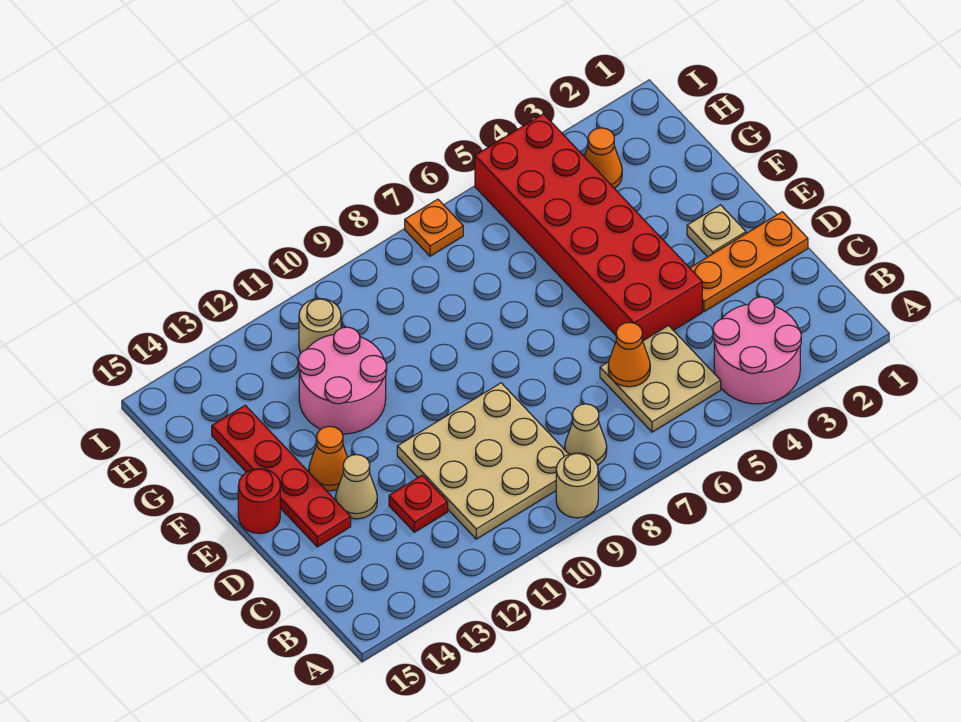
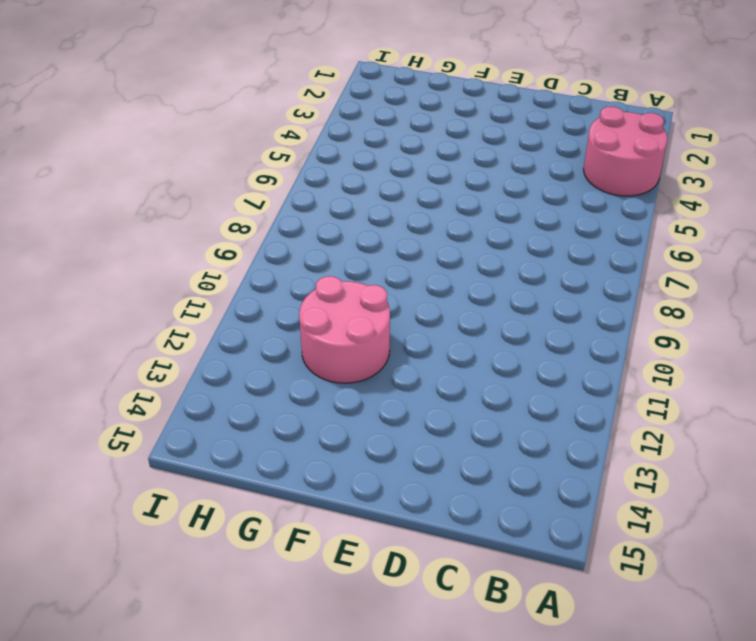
none -> tan 1x1 round brick [556,453,598,518]
none -> tan 2x2 plate [600,326,721,432]
none -> tan 1x1 cone [565,404,607,465]

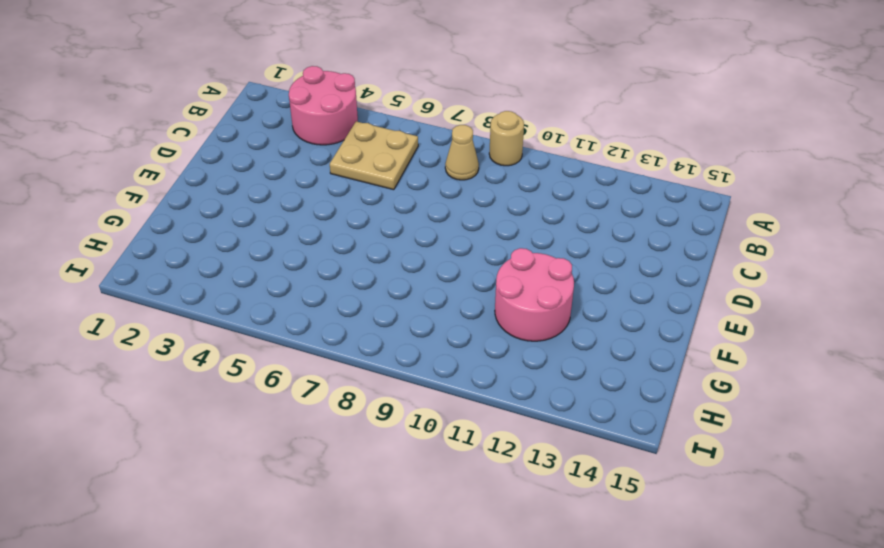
none -> tan 3x3 plate [397,383,569,539]
none -> red 1x1 plate [389,475,448,532]
none -> orange 1x3 plate [690,212,808,312]

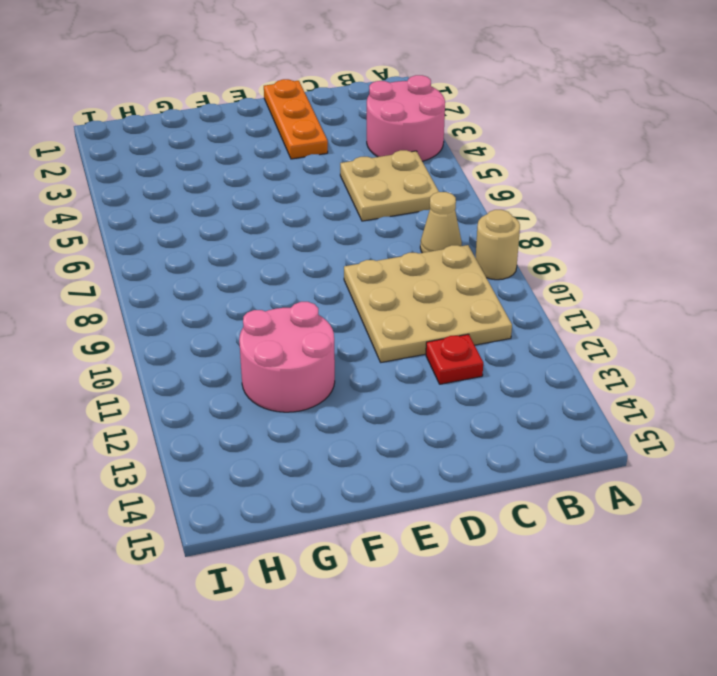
none -> red 2x6 brick [475,114,702,341]
none -> tan 1x1 cone [335,455,377,519]
none -> red 1x4 plate [212,405,351,547]

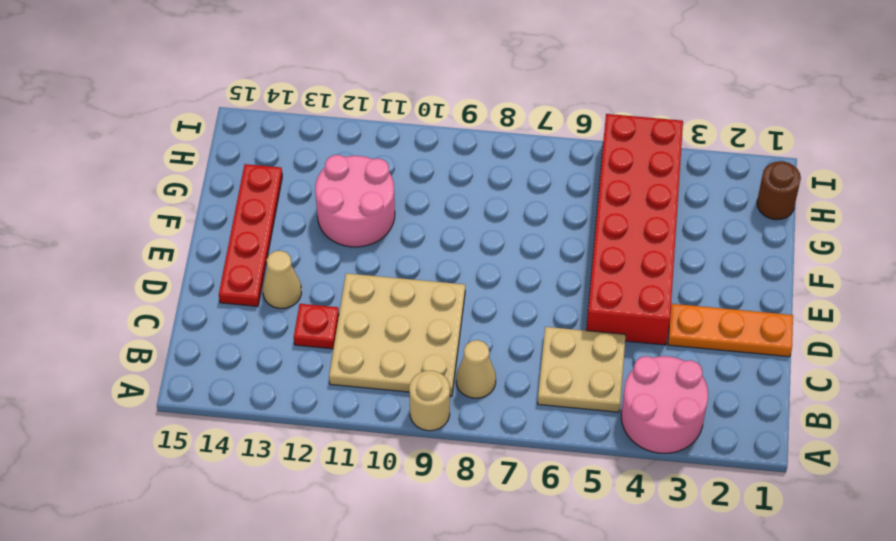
brown 1x1 round brick [757,161,801,220] -> none
none -> tan 1x1 plate [687,205,746,257]
none -> orange 1x1 cone [309,426,348,491]
none -> red 1x1 round brick [238,469,280,534]

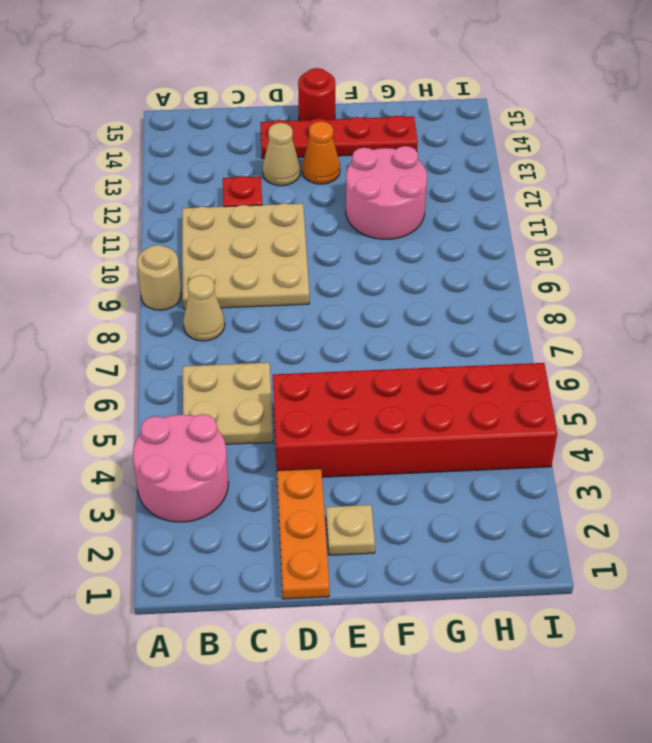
none -> orange 1x1 cone [584,128,622,188]
none -> tan 1x1 round brick [299,298,341,353]
none -> orange 1x1 plate [405,199,463,256]

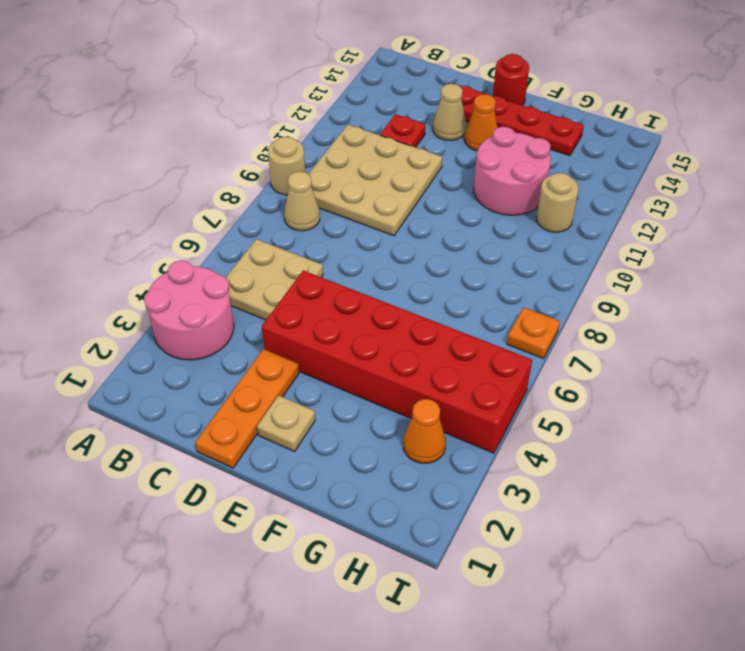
none -> orange 1x1 cone [608,322,650,387]

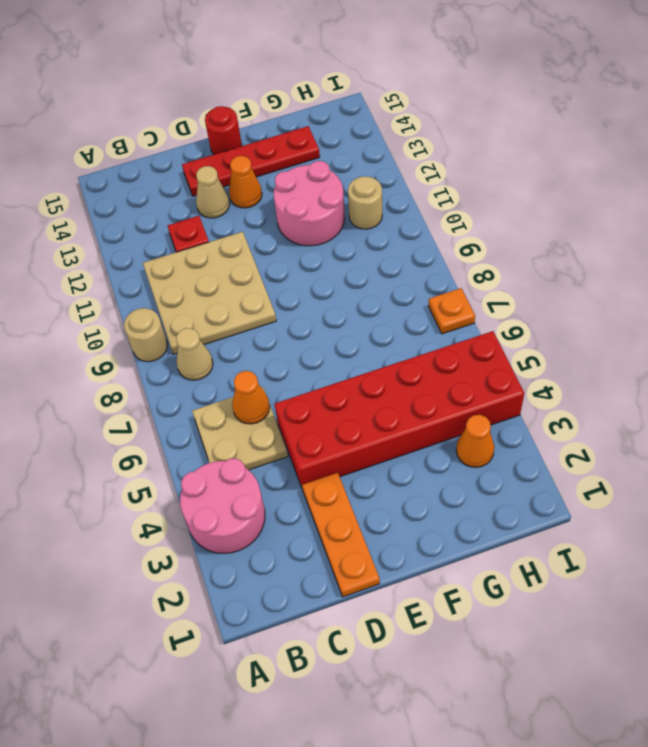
none -> tan 1x1 plate [687,205,746,257]

